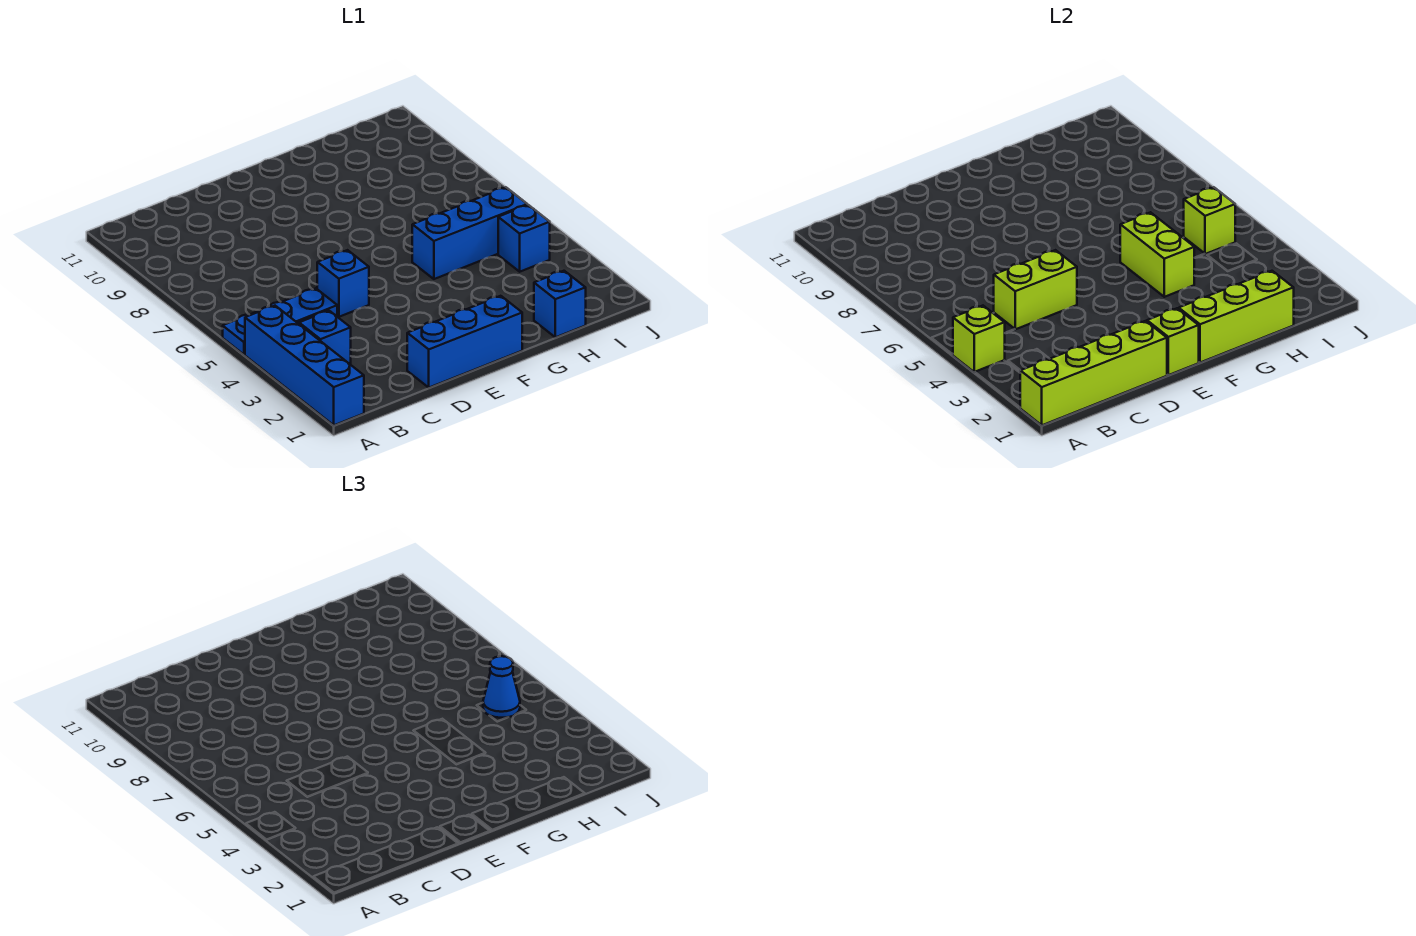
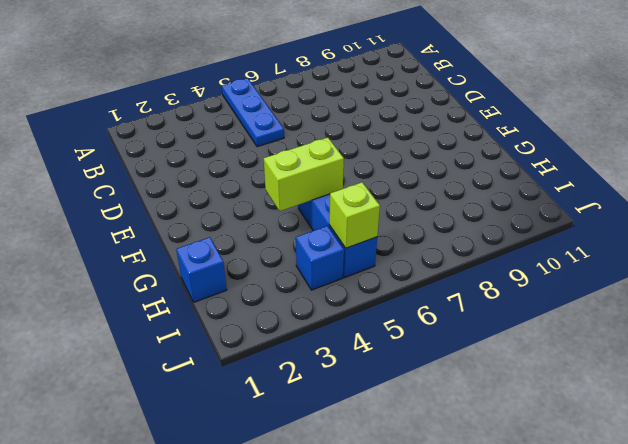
none -> blue 1x4 brick [245,306,364,425]
none -> blue 1x1 brick [299,311,351,365]
none -> blue 1x3 brick [407,296,522,388]

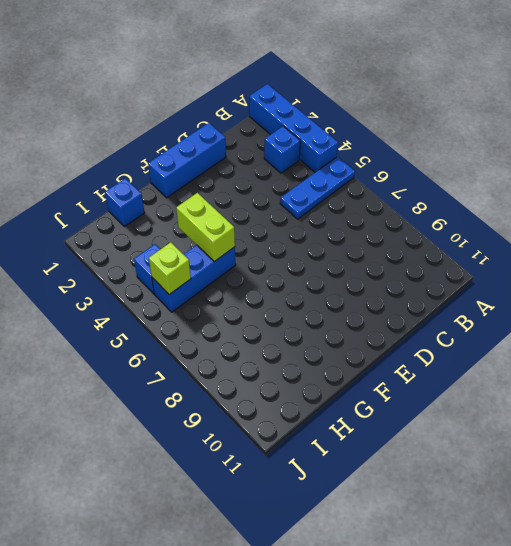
none -> blue 1x1 brick [317,250,369,317]
none -> lime 1x4 brick [1020,321,1167,425]
none -> lime 1x1 brick [953,306,1005,372]

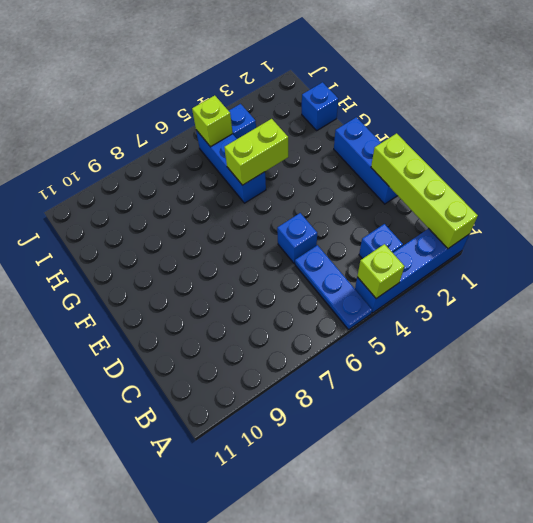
none -> lime 1x2 brick [994,250,1077,329]
none -> lime 1x1 brick [1147,308,1199,375]
none -> lime 1x3 brick [1179,271,1294,363]

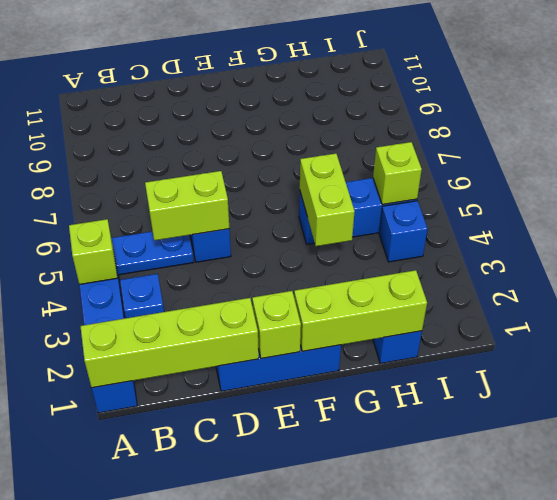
none -> blue 1x1 cone [483,656,520,718]

